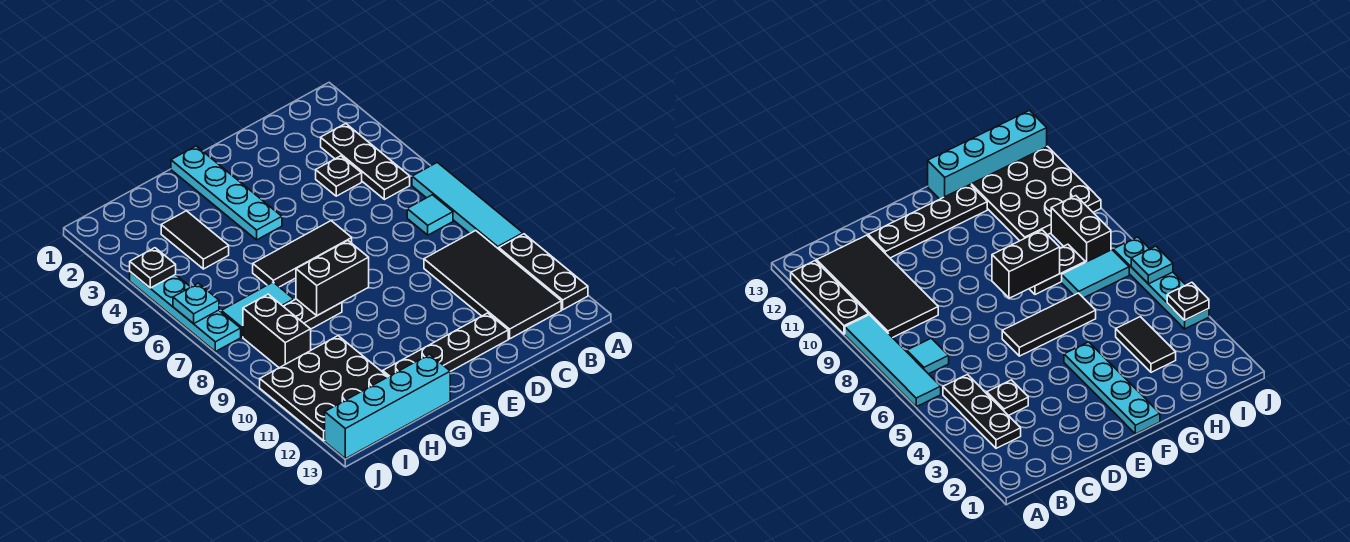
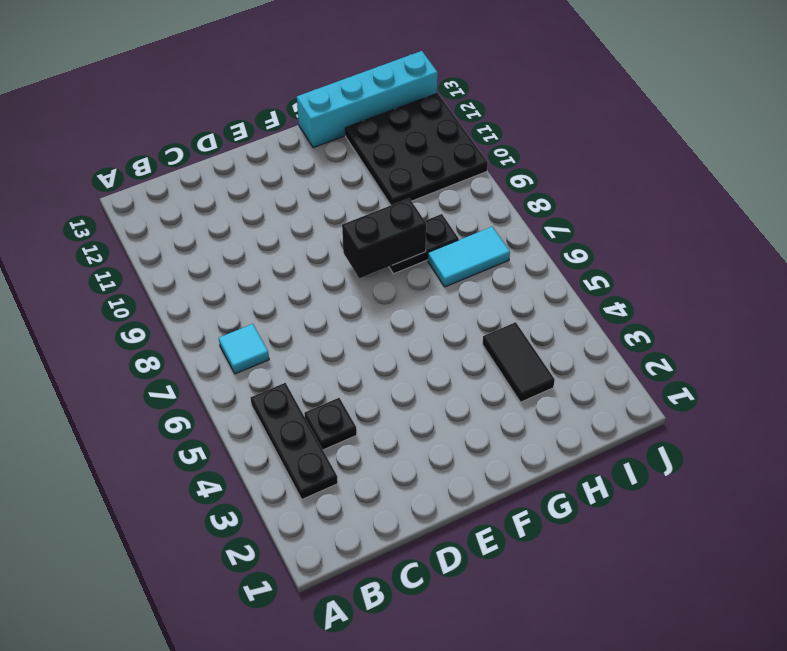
none -> cyan 1x4 tile [412,162,523,249]
none -> black 1x3 plate [499,234,588,310]
none -> black 2x4 tile [424,231,561,339]

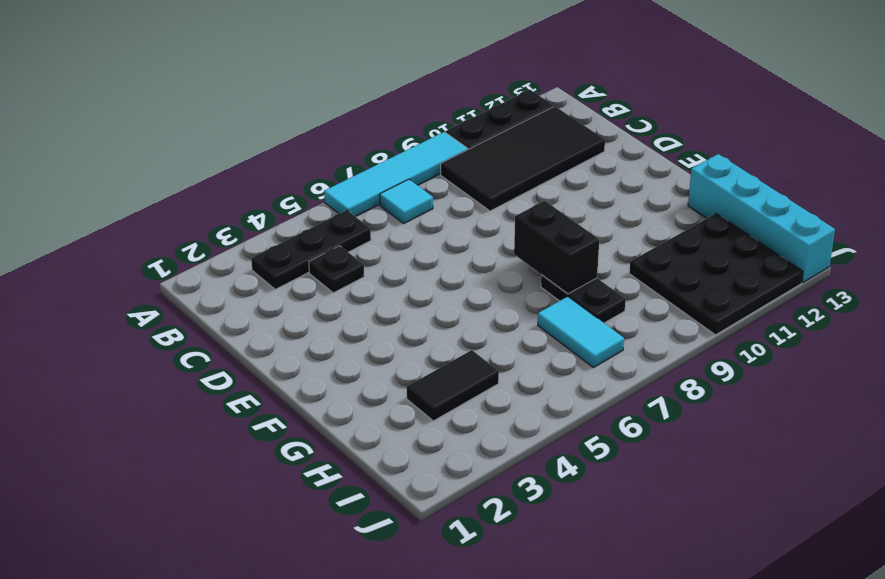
none -> black 1x4 plate [383,313,508,377]
none -> black 1x3 tile [253,221,352,287]
none -> cyan 1x4 plate [171,146,282,240]

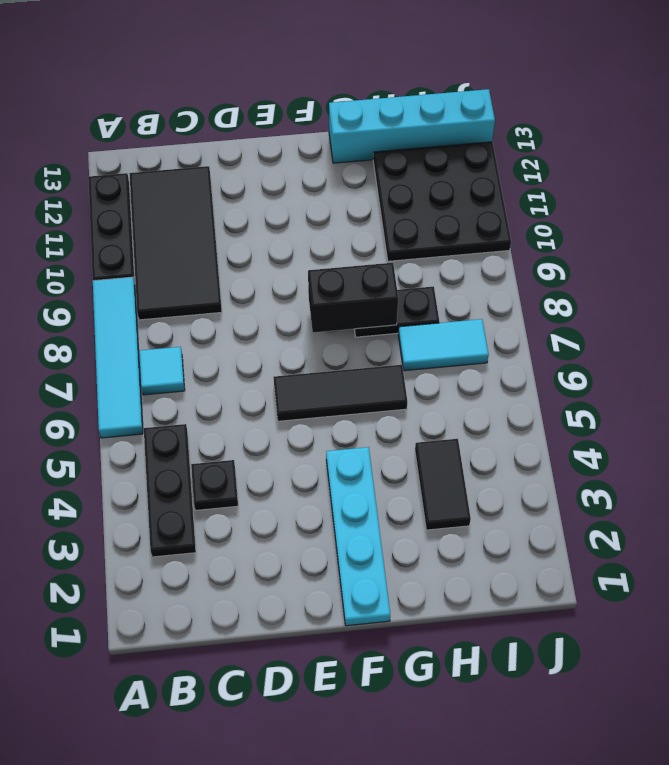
none -> black 1x4 plate [383,313,508,377]
none -> black 1x2 brick [243,294,311,368]
none -> cyan 1x4 plate [130,272,241,352]

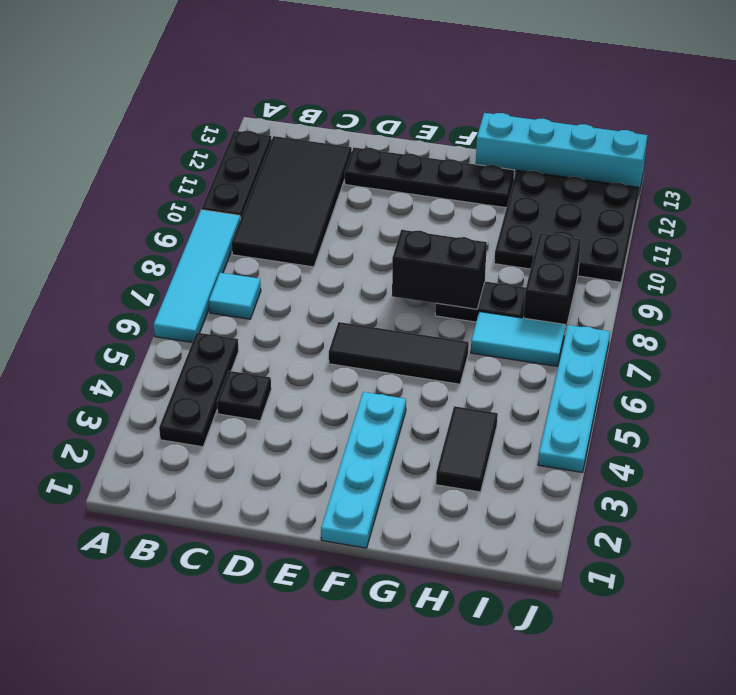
none -> black 1x1 plate [130,248,176,288]
none -> cyan 1x1 plate [173,283,219,324]

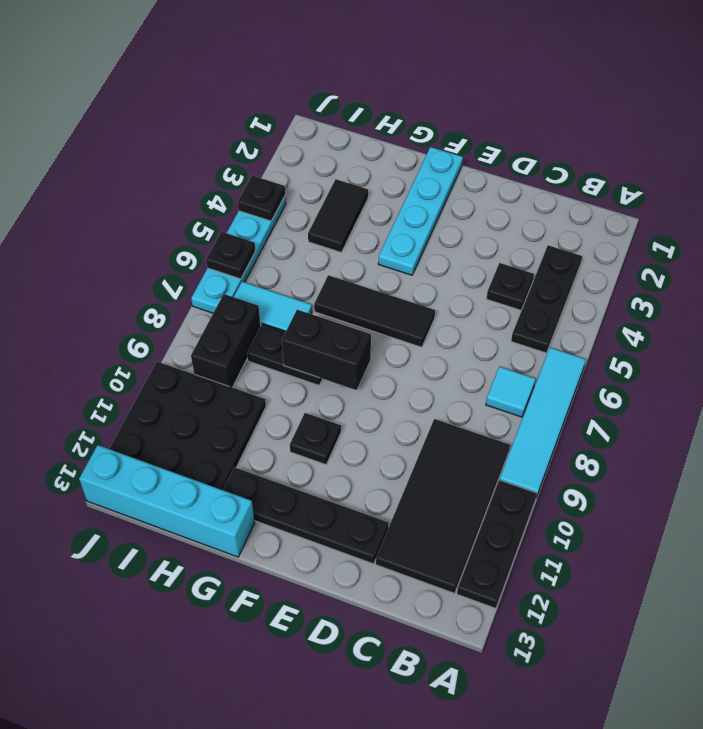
black 1x1 plate [290,413,341,465] -> none
black 1x1 plate [206,232,255,279] -> cyan 1x1 plate [173,283,219,324]

